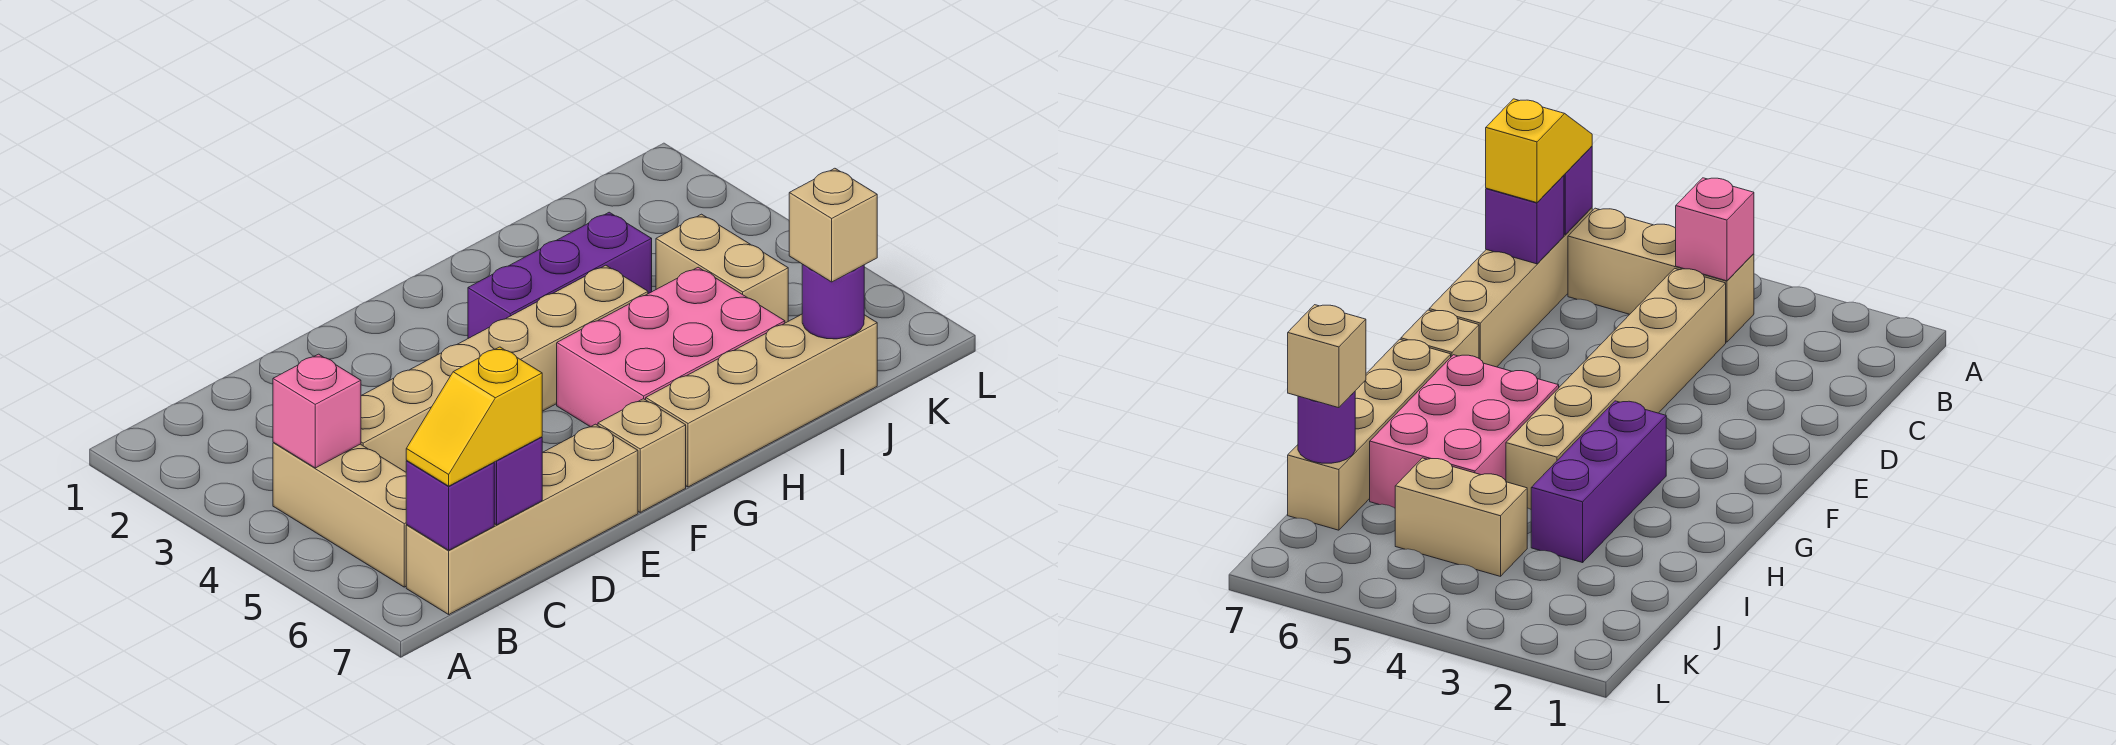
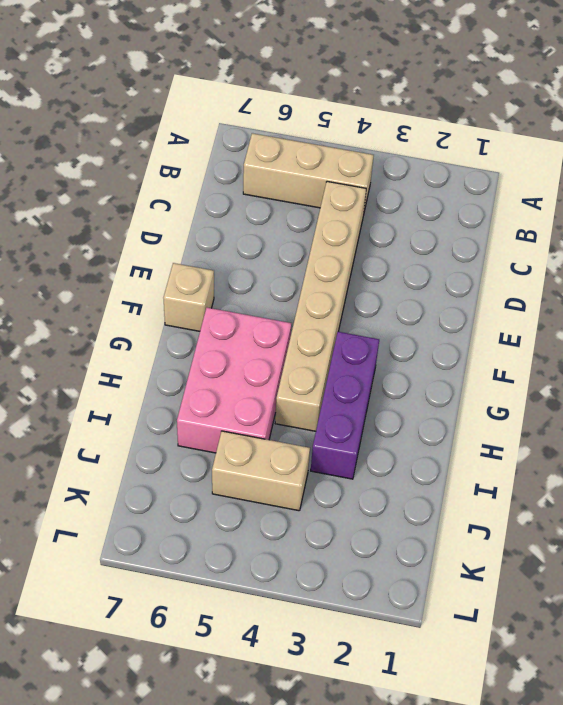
none -> tan 1x4 brick [406,424,638,614]
none -> tan 1x4 brick [646,314,877,487]
none -> pink 1x1 brick [273,354,361,468]

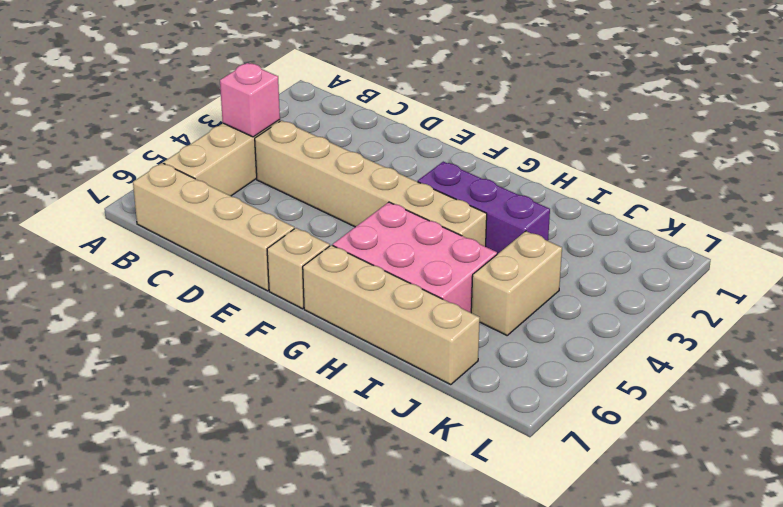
none -> purple 1x1 brick [406,461,494,550]
none -> purple 1x1 brick [494,437,542,525]
none -> purple 1x1 round brick [802,264,864,339]

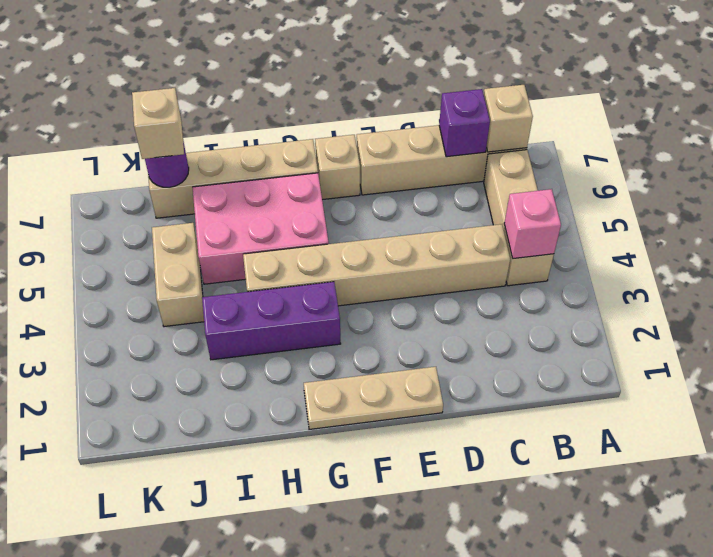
tan 1x1 brick [484,85,533,152] -> purple 1x1 brick [406,461,494,550]
tan 1x3 plate [304,367,443,429] -> none
none -> yellow 1x2 slope [406,347,542,486]

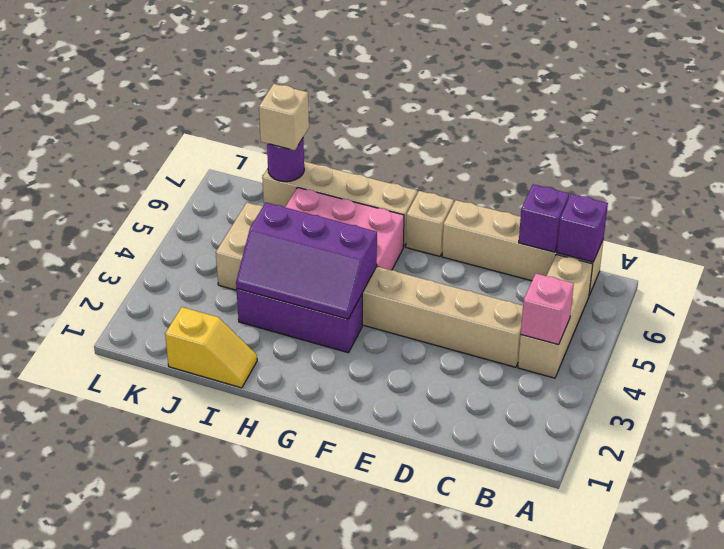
purple 2x3 slope [236,203,377,319] -> none
yellow 1x2 slope [165,307,257,388] -> yellow 1x2 slope moved to [406,347,542,486]

